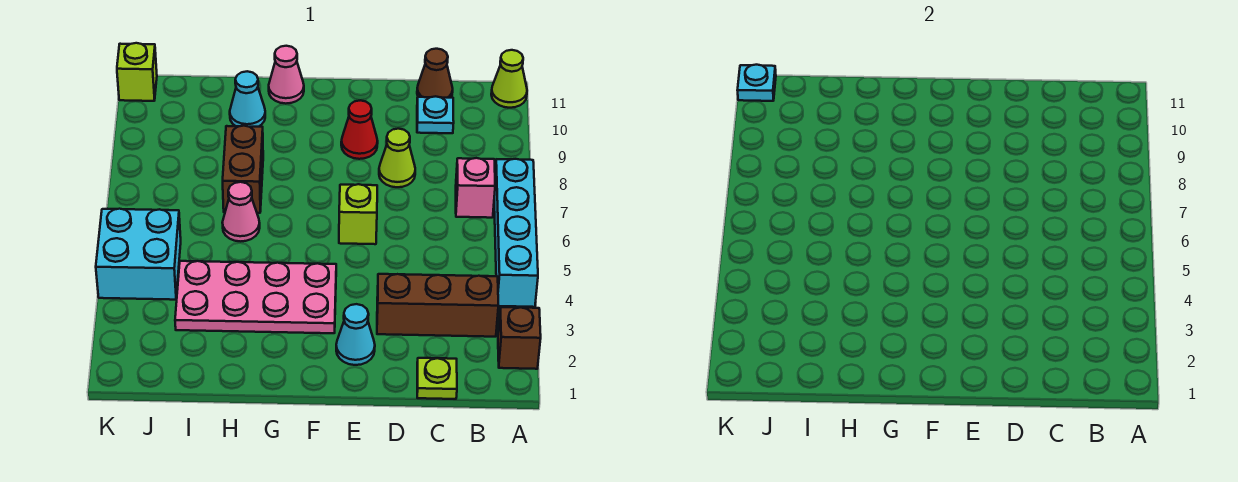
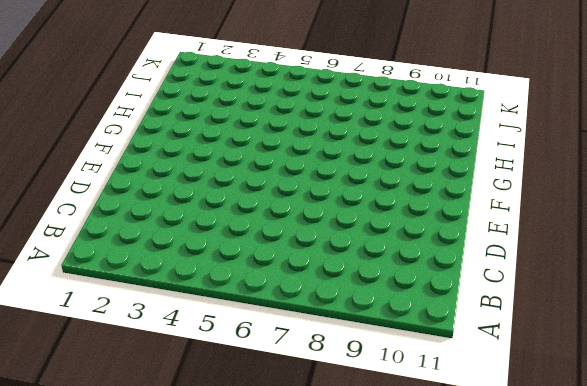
none -> brown 1x1 brick [498,307,541,369]
none -> cyan 1x4 brick [494,159,538,307]
none -> lime 1x1 cone [491,50,527,108]

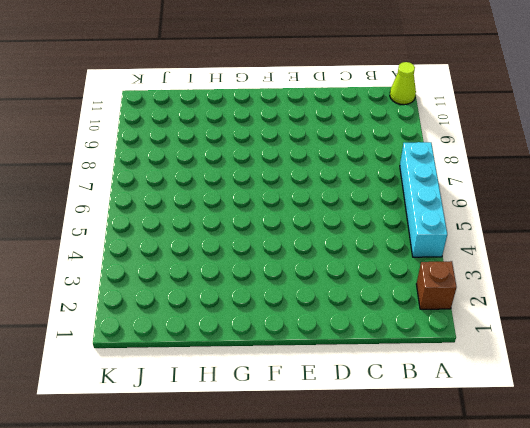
none -> brown 1x3 brick [377,274,498,337]
none -> pink 1x1 brick [456,158,495,218]
none -> lime 1x1 plate [417,358,457,399]

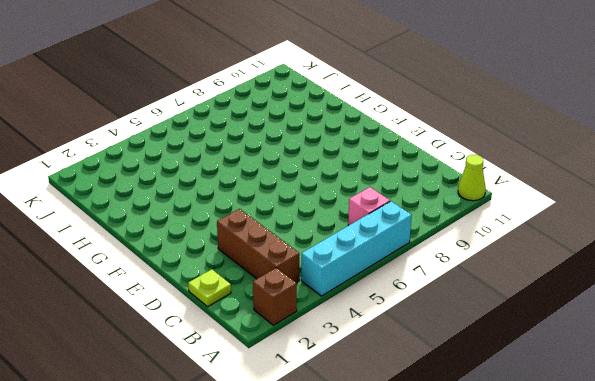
none -> cyan 1x1 plate [417,96,454,133]
none -> brown 1x1 cone [417,49,453,98]
none -> lime 1x1 cone [379,129,415,187]

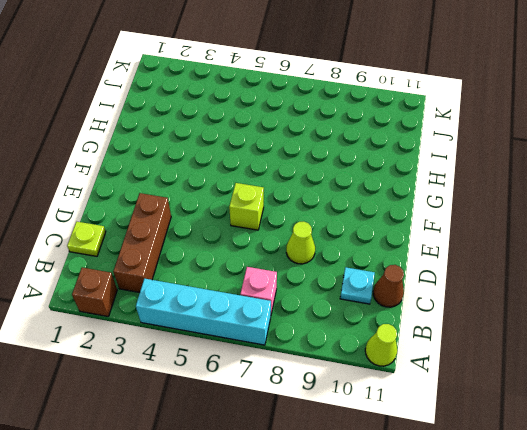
none -> cyan 1x1 cone [336,304,375,365]
none -> red 1x1 cone [341,100,378,159]
none -> pink 2x4 plate [175,261,336,333]

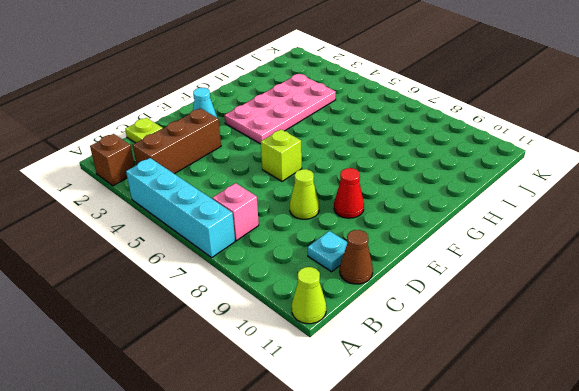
none -> pink 1x1 cone [269,46,304,104]
none -> pink 1x1 cone [222,182,260,241]
none -> brown 1x2 brick [223,126,263,213]

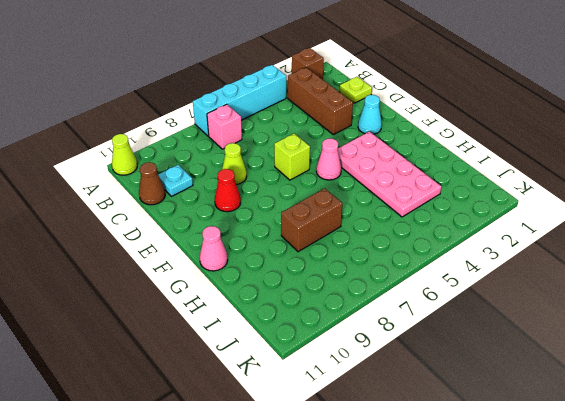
pink 1x1 cone [316,138,341,180] -> pink 1x1 cone moved to [222,182,260,241]
none -> cyan 1x1 cone [230,71,265,127]
none -> cyan 2x2 brick [96,209,181,300]
none -> lime 1x1 brick [117,43,157,101]

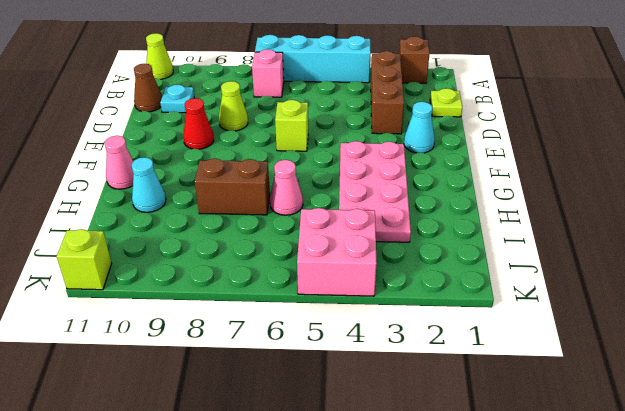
pink 2x2 brick [297,208,377,296] -> cyan 2x2 brick [96,209,181,300]
none -> cyan 1x1 plate [737,65,776,101]

